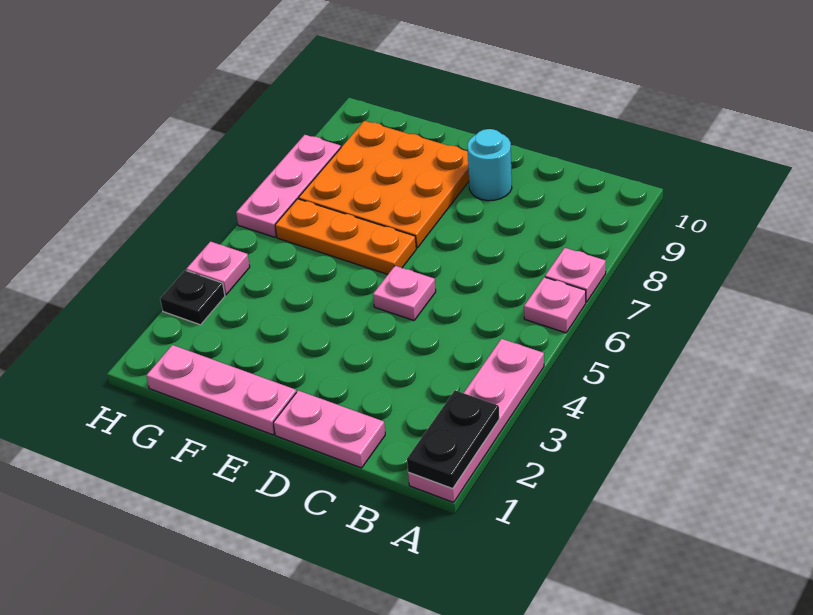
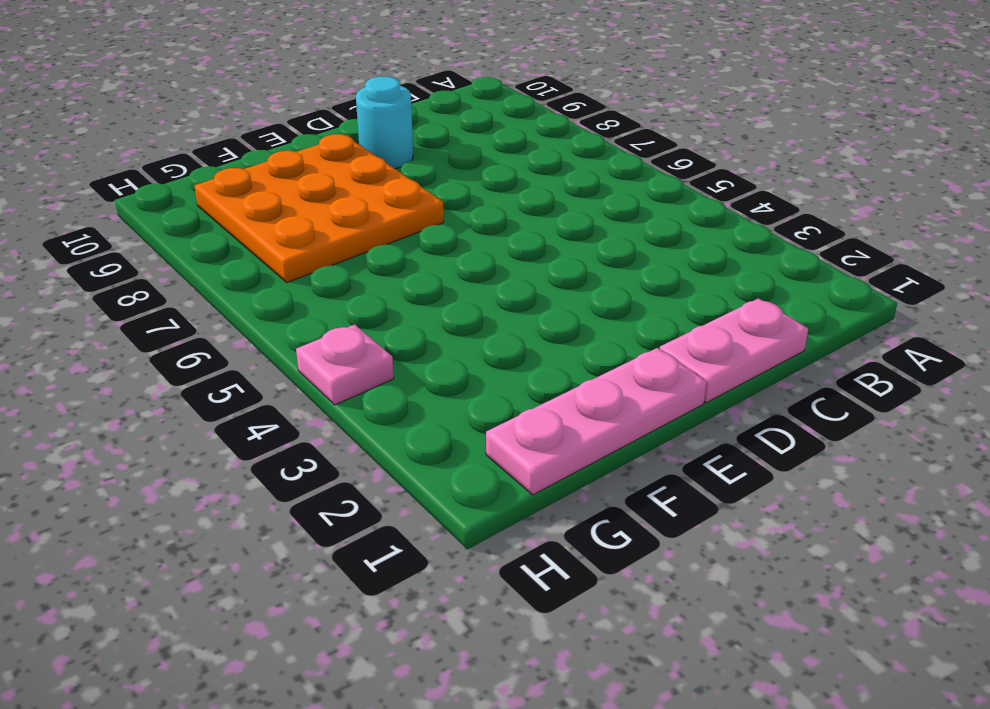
none -> pink 1x4 plate [408,339,544,502]
none -> pink 1x1 plate [524,277,586,333]
none -> pink 1x1 plate [545,248,606,302]

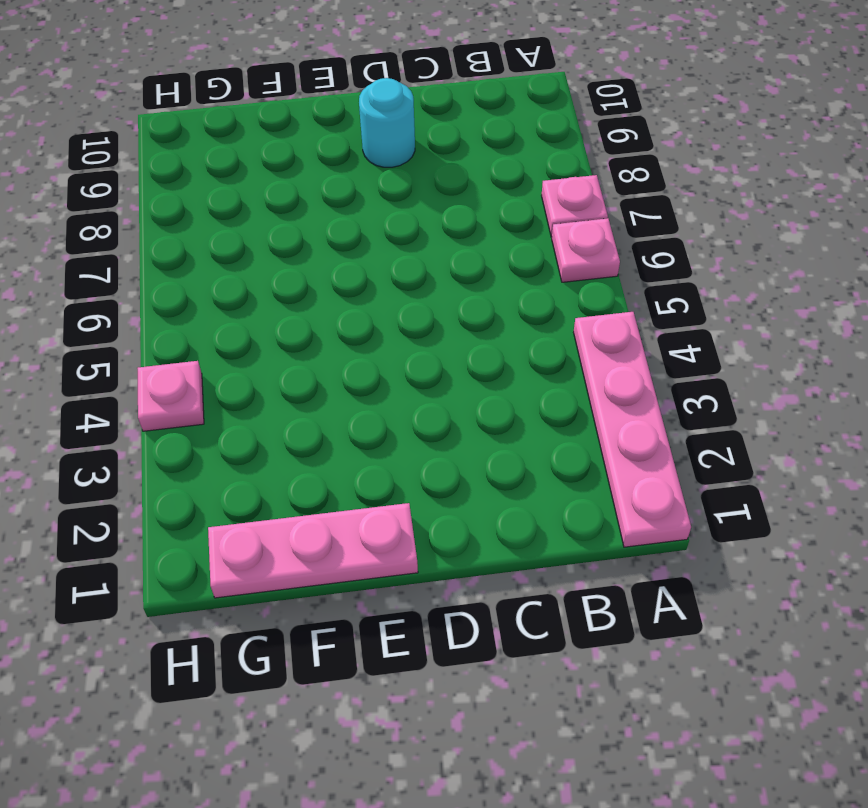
none -> pink 1x2 plate [273,391,385,468]
none -> pink 1x1 plate [373,266,436,320]
none -> orange 1x3 plate [275,199,416,274]

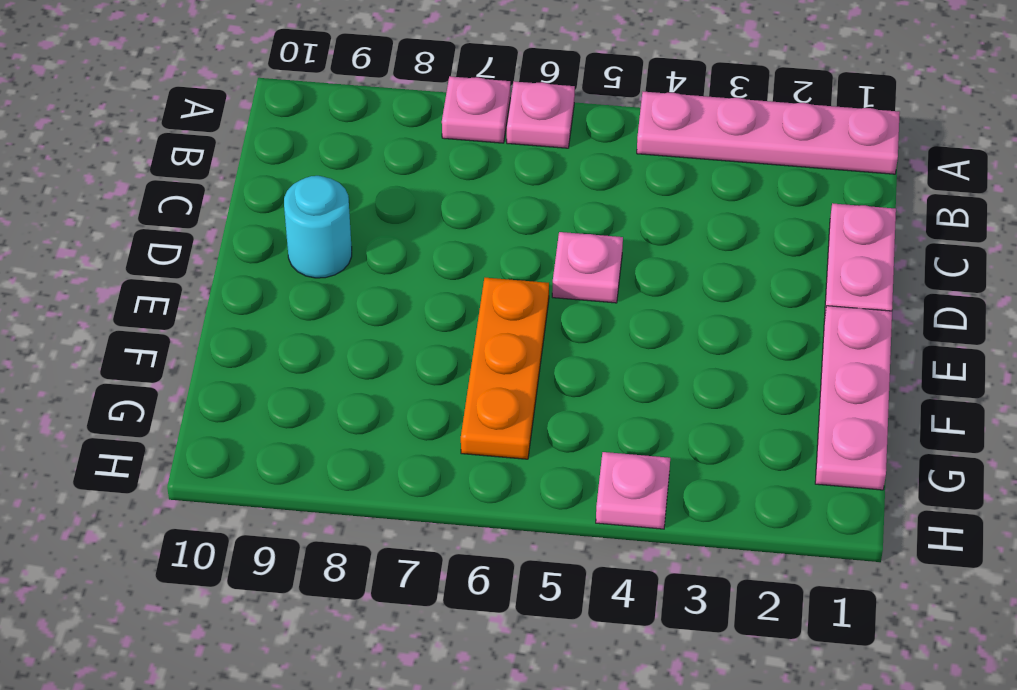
none -> orange 3x3 plate [299,121,469,248]
none -> black 1x1 plate [160,270,225,325]
none -> pink 1x3 plate [236,135,341,237]

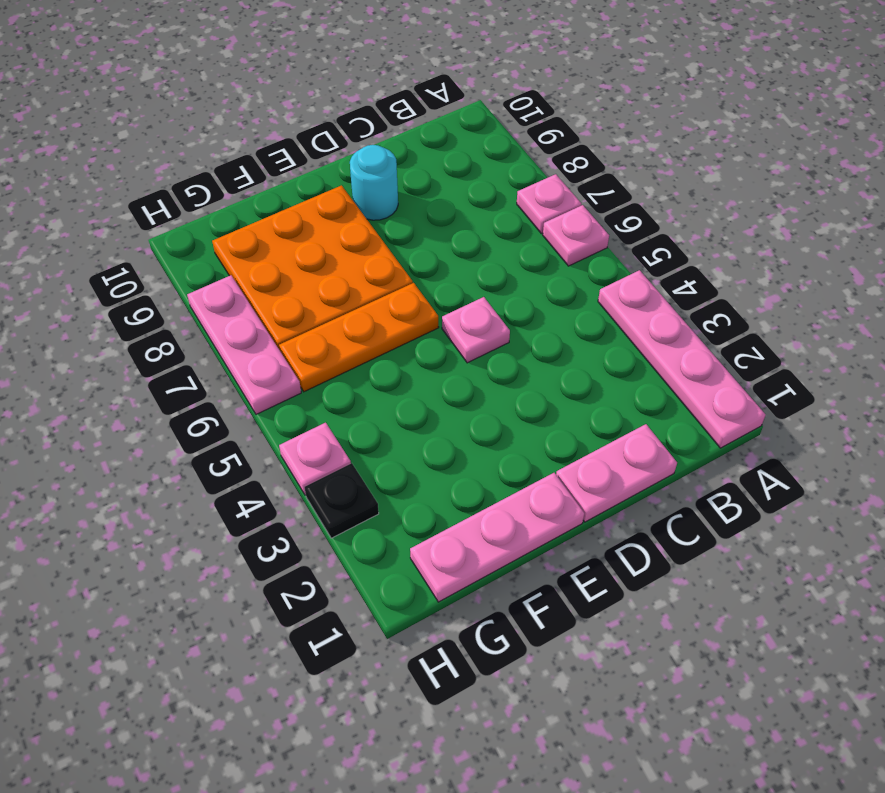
none -> black 1x2 plate [407,390,499,489]

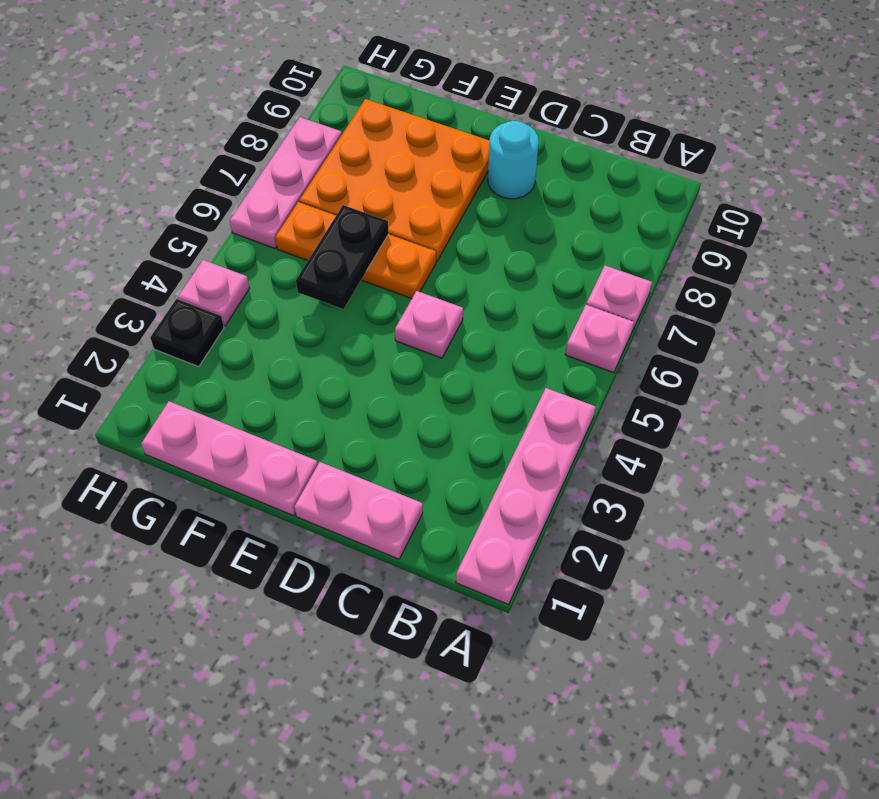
black 1x2 plate [296,205,389,309] -> black 1x2 plate moved to [407,390,499,489]

